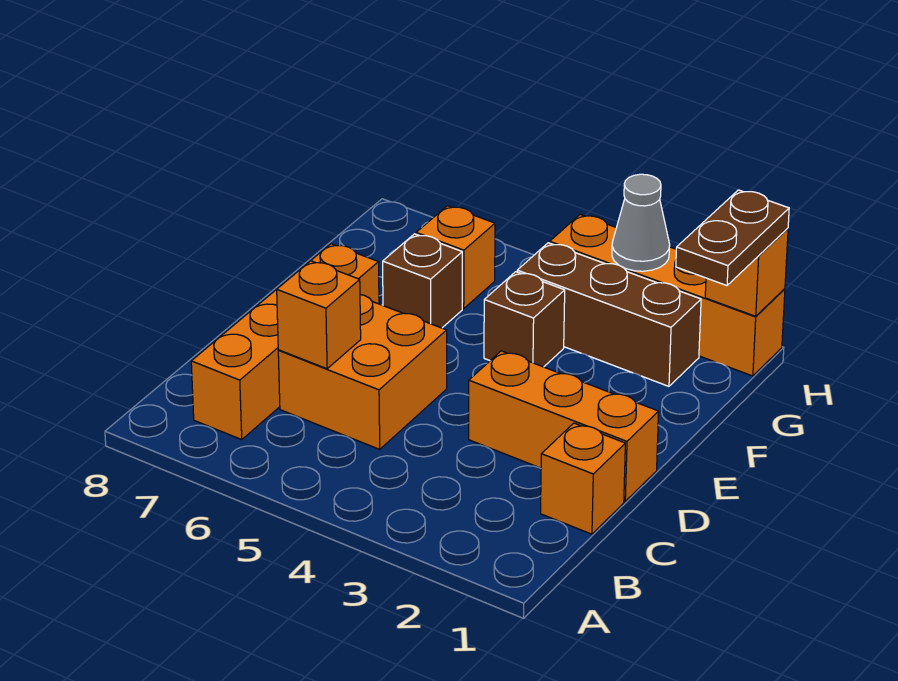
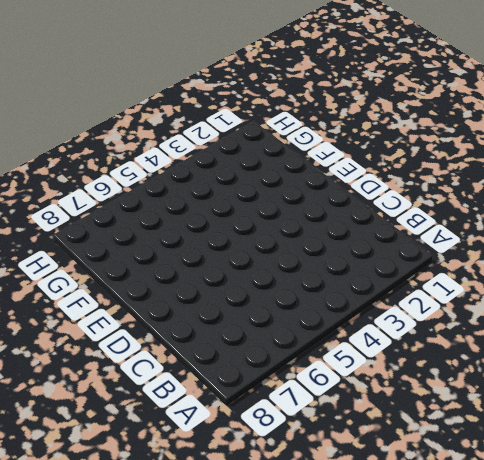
none -> orange 1x4 brick [191,244,379,440]
none -> orange 1x1 brick [541,423,625,534]
none -> orange 2x2 brick [278,295,447,449]

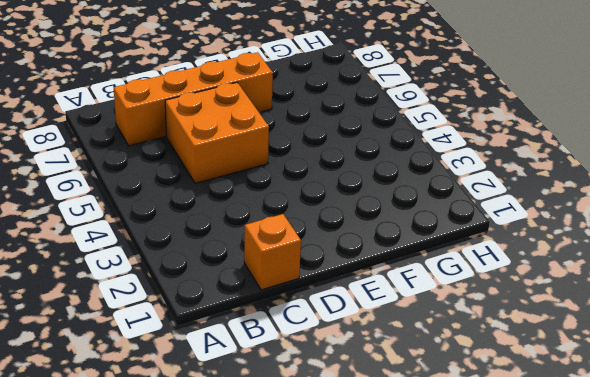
none -> orange 1x3 brick [469,351,659,501]
none -> brown 1x1 brick [484,272,565,367]
none -> brown 1x1 brick [383,234,462,328]

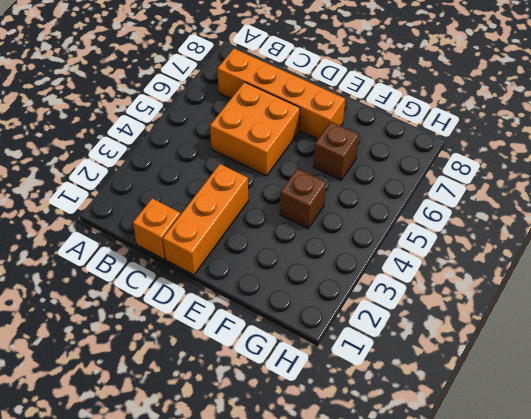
none -> brown 1x3 brick [517,243,701,386]
none -> orange 1x1 brick [416,206,495,308]
none -> orange 1x4 brick [550,215,785,376]

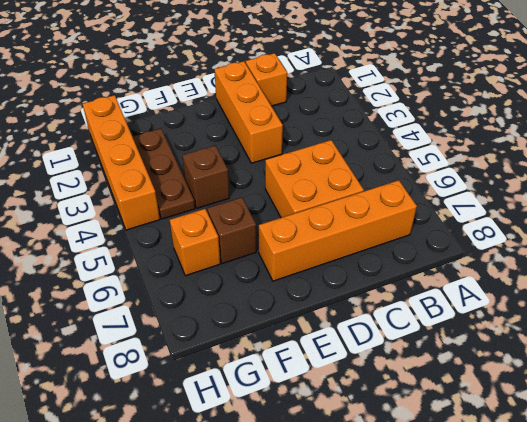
brown 1x3 plate [132,129,195,219] -> brown 1x3 brick [517,243,701,386]
none -> orange 1x1 brick [277,261,361,369]
none -> orange 1x1 brick [705,228,788,316]
none -> grey 1x1 cone [612,174,670,271]

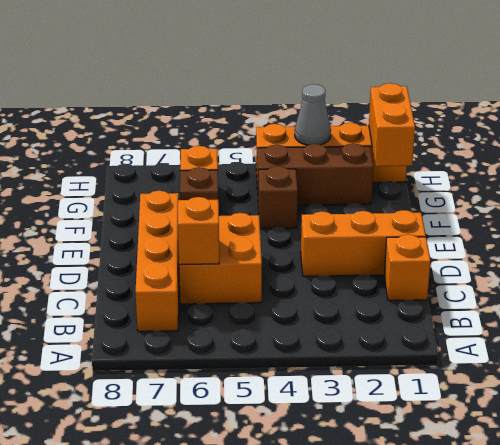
orange 1x2 brick [369,83,415,166] -> orange 1x1 brick [705,228,788,316]
none -> brown 1x2 plate [676,190,789,286]

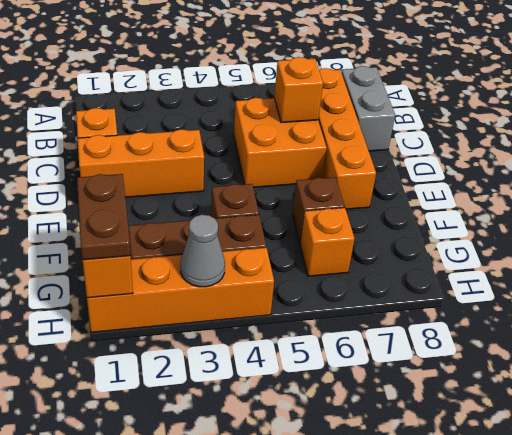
grey 1x2 brick [341,66,395,151] -> none

